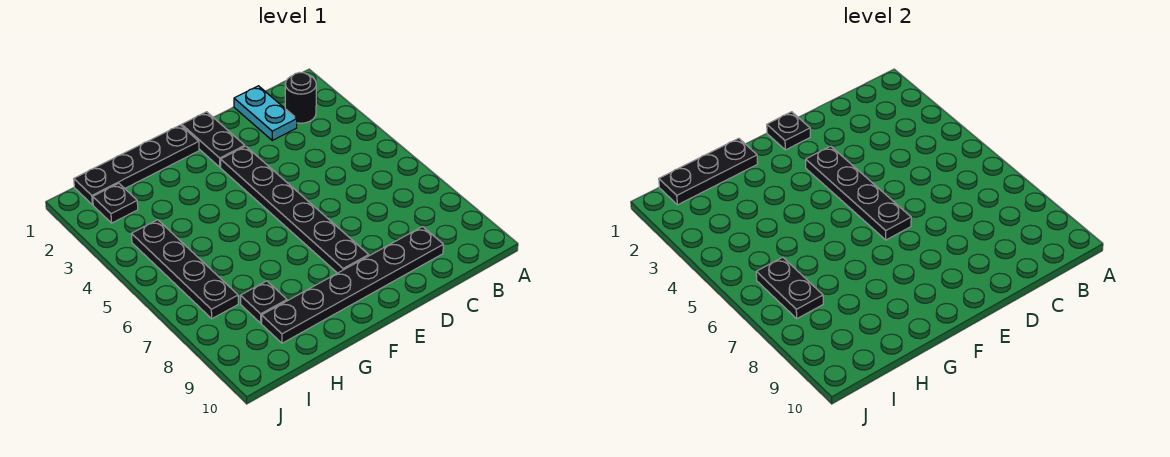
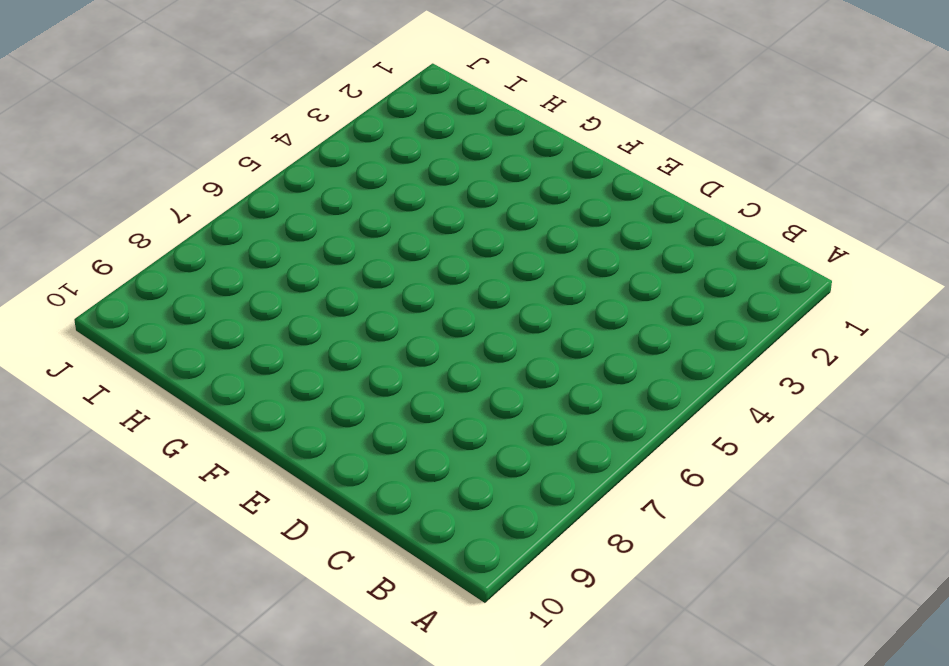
none -> black 1x1 round brick [285,72,316,123]
none -> cyan 1x2 plate [234,86,297,140]
none -> black 1x6 plate [262,227,443,343]

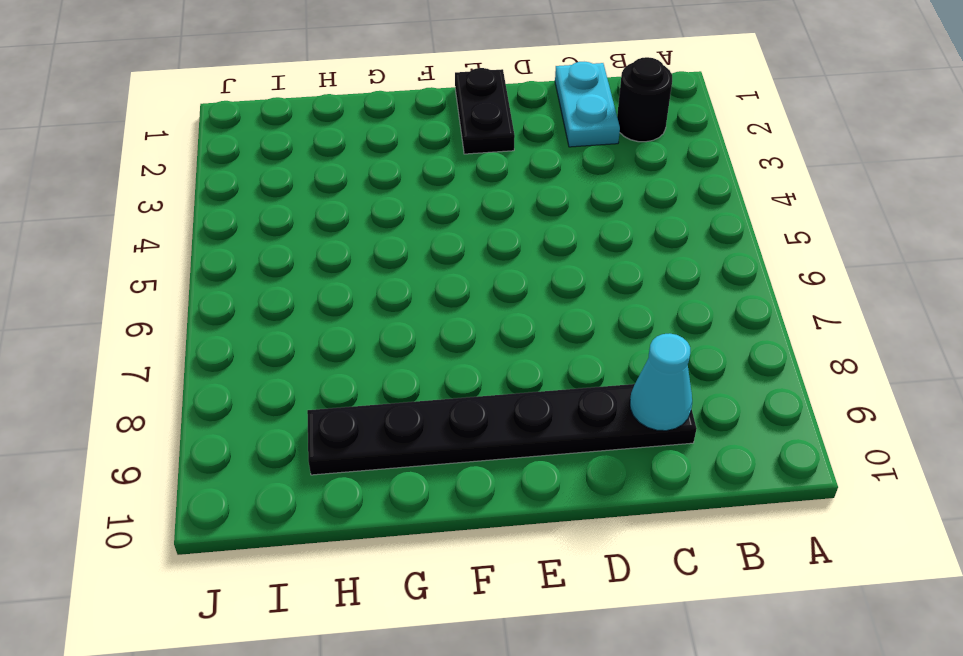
cyan 1x1 cone [630,333,692,431] -> none
none -> black 1x6 plate [221,146,369,273]
none -> black 1x4 plate [74,125,199,205]
none -> black 1x1 plate [241,281,287,323]

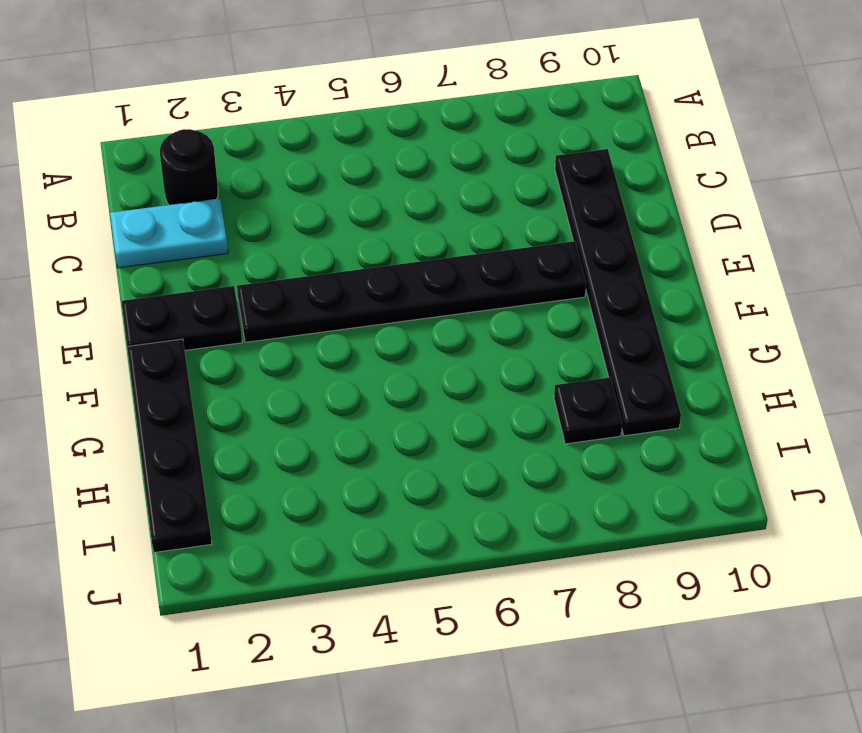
none -> black 1x1 plate [93,183,138,223]
none -> black 1x4 plate [131,220,238,319]
none -> black 1x1 plate [767,112,810,150]

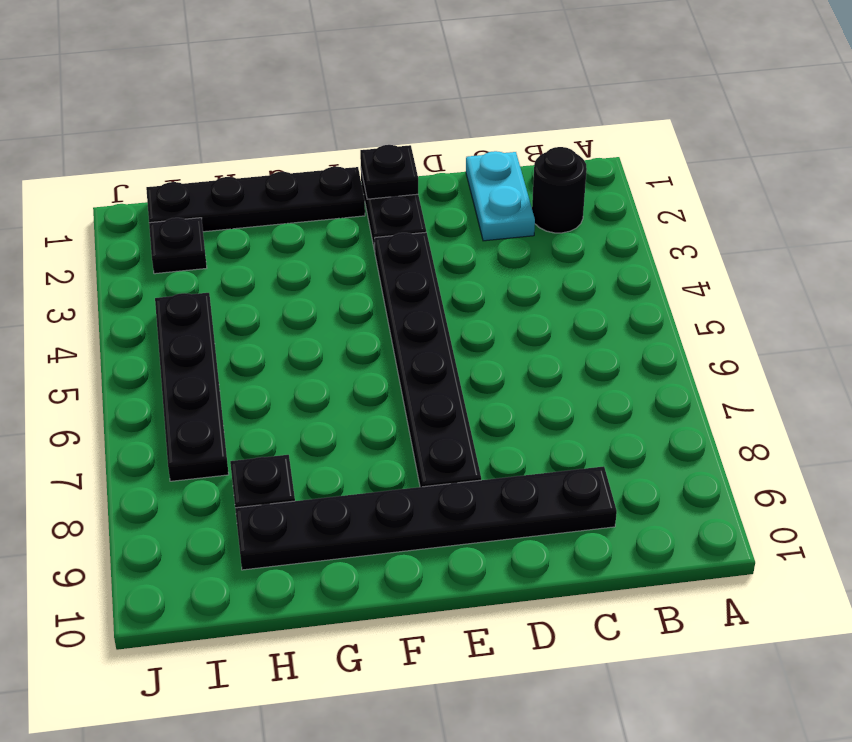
none -> black 1x4 plate [806,146,911,240]
none -> black 1x3 plate [659,138,758,205]
none -> black 1x2 plate [756,257,823,319]

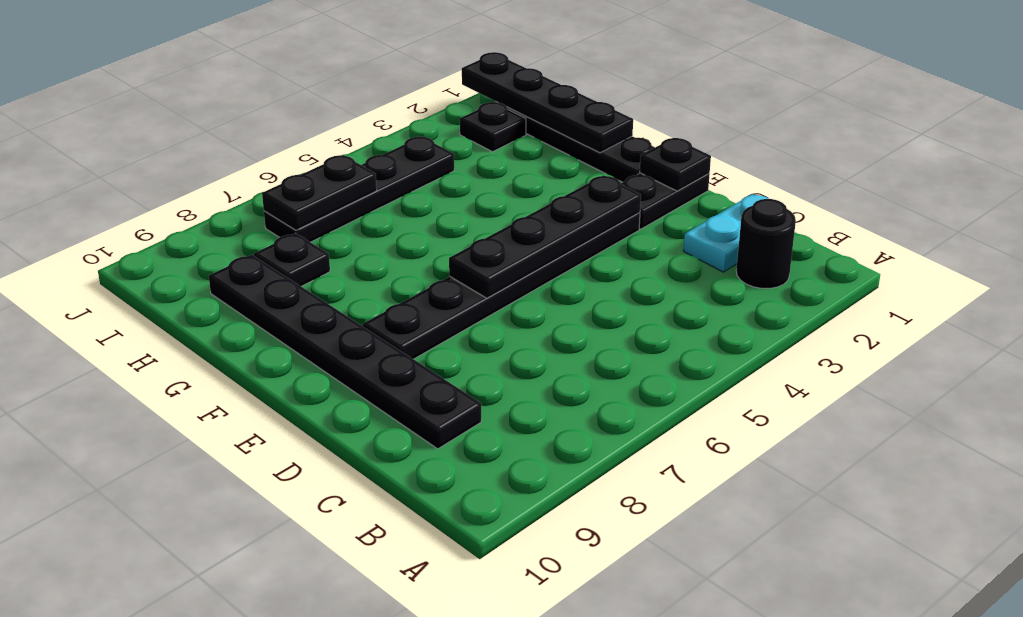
black 1x4 plate [462,52,633,153] -> black 1x3 plate [659,138,758,205]

